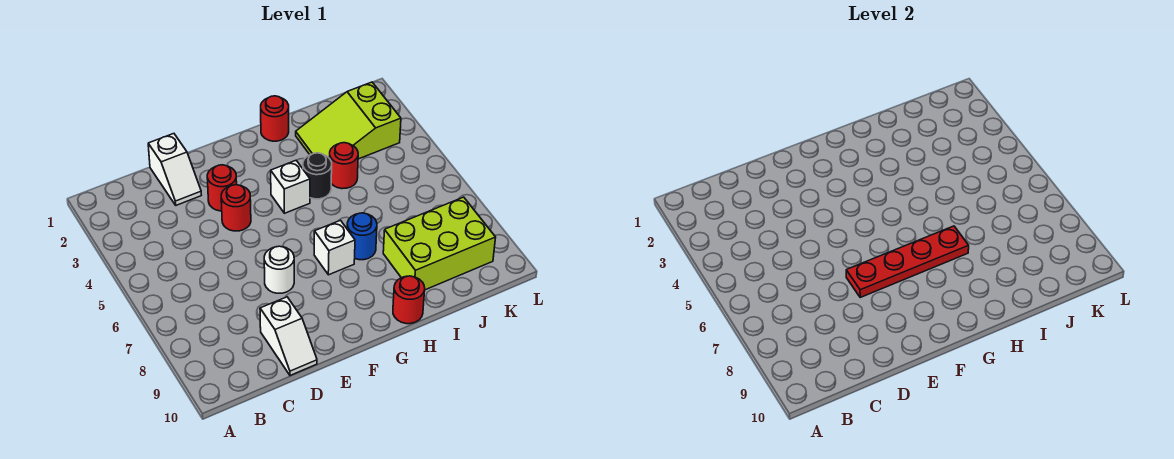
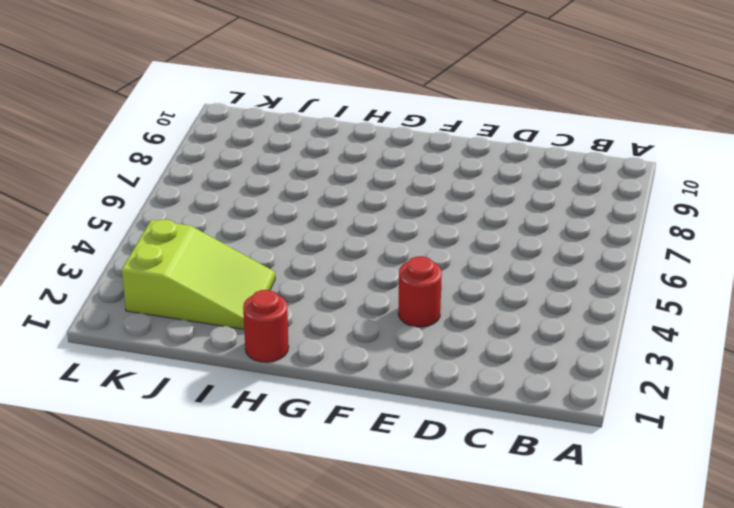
none -> white 1x2 slope [148,134,201,205]
none -> white 1x2 slope [260,297,317,375]
none -> red 1x1 round brick [221,185,251,231]

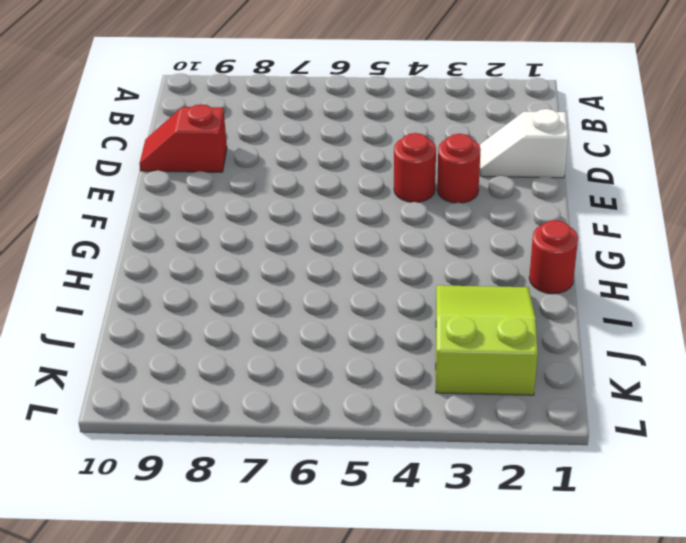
red 1x2 slope [140,104,227,172] -> white 1x2 slope [260,297,317,375]
none -> white 1x1 round brick [264,246,294,293]
none -> white 1x1 brick [271,160,310,213]
none -> white 1x1 brick [314,220,355,275]

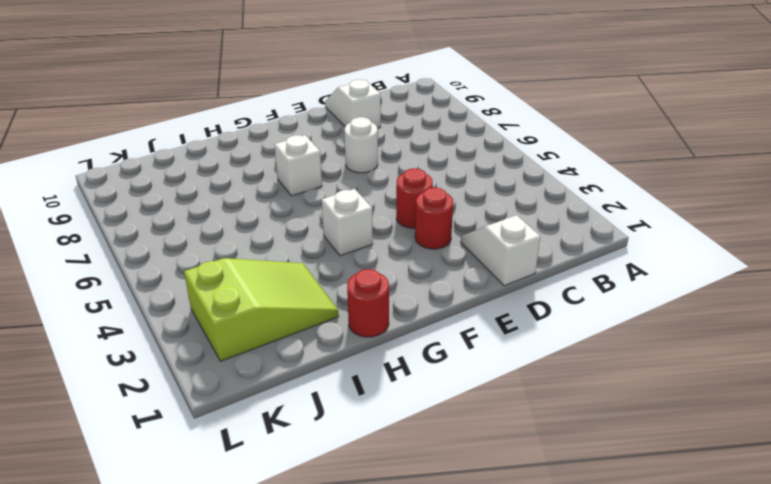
none -> black 1x1 round brick [303,153,332,199]
none -> blue 1x1 round brick [347,213,377,260]
none -> red 1x1 round brick [393,276,425,324]

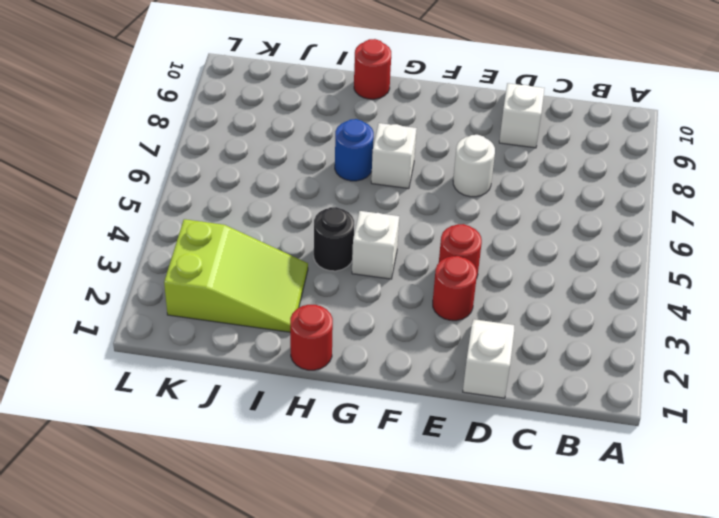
none -> red 1x1 round brick [329,143,358,189]
none -> lime 2x3 brick [383,197,496,290]
none -> red 1x4 plate [846,226,969,297]

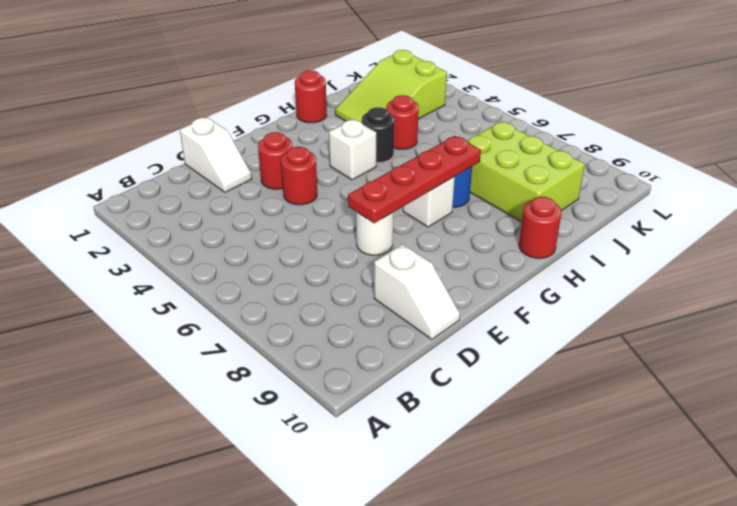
lime 2x3 brick [467,122,585,222] -> lime 2x3 brick turned to [383,197,496,290]

